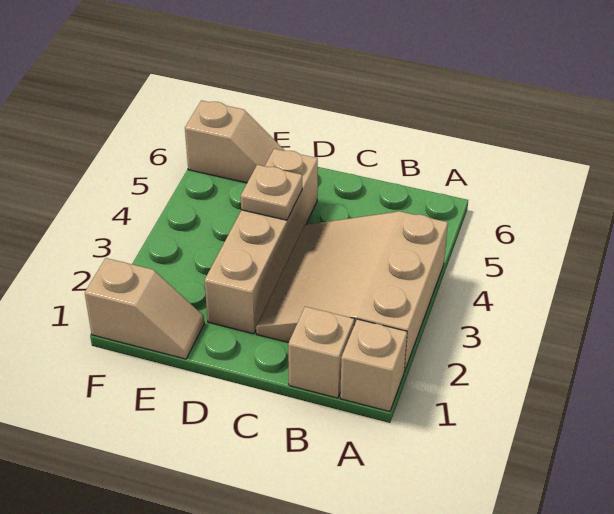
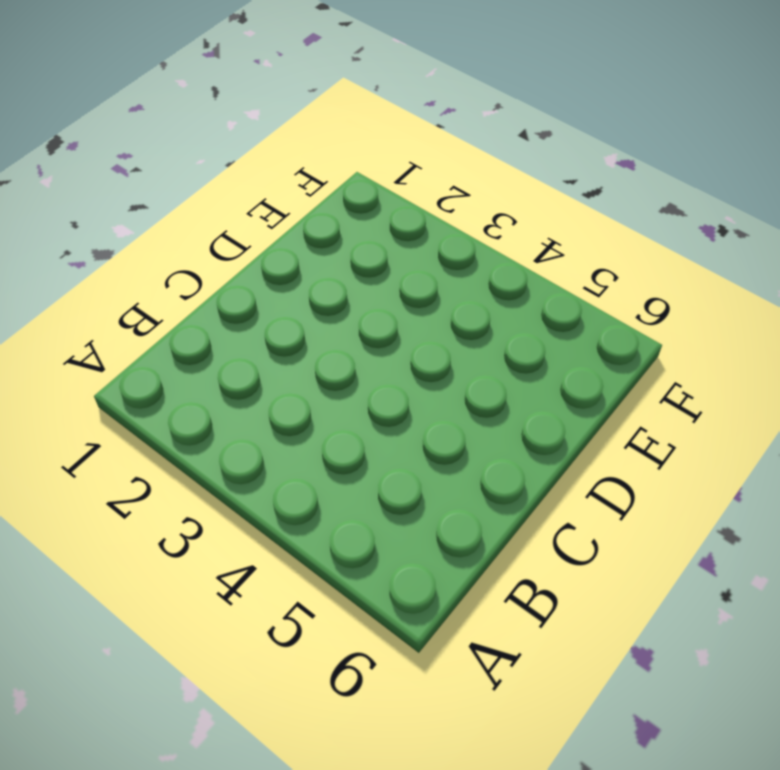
none -> tan 1x1 brick [340,319,407,412]
none -> tan 3x3 slope [256,211,448,371]

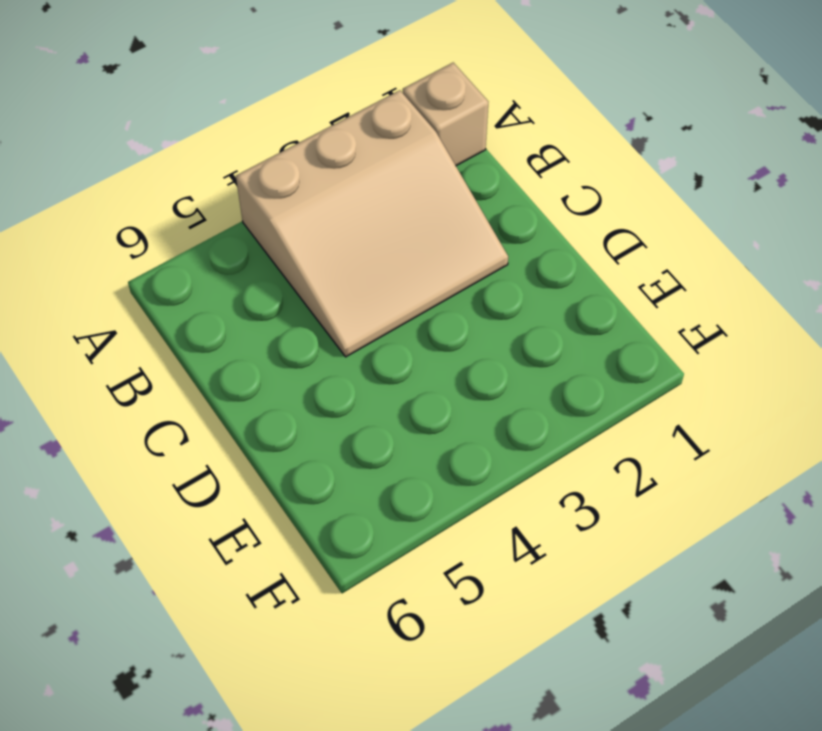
none -> tan 1x1 brick [288,307,354,398]
none -> tan 1x4 brick [205,149,318,334]

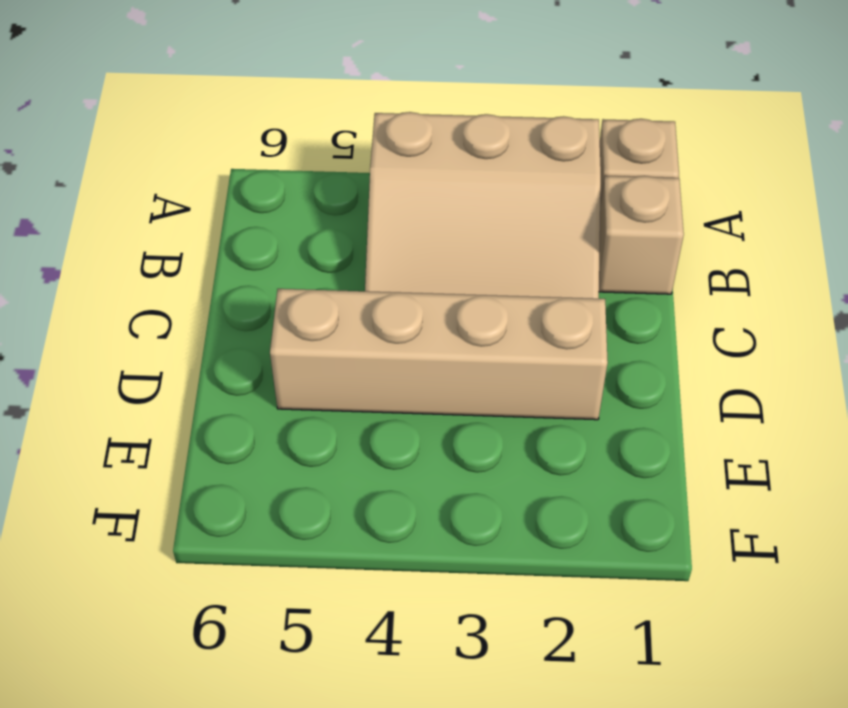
none -> tan 1x2 slope [85,258,204,359]
none -> tan 1x2 slope [185,100,285,183]

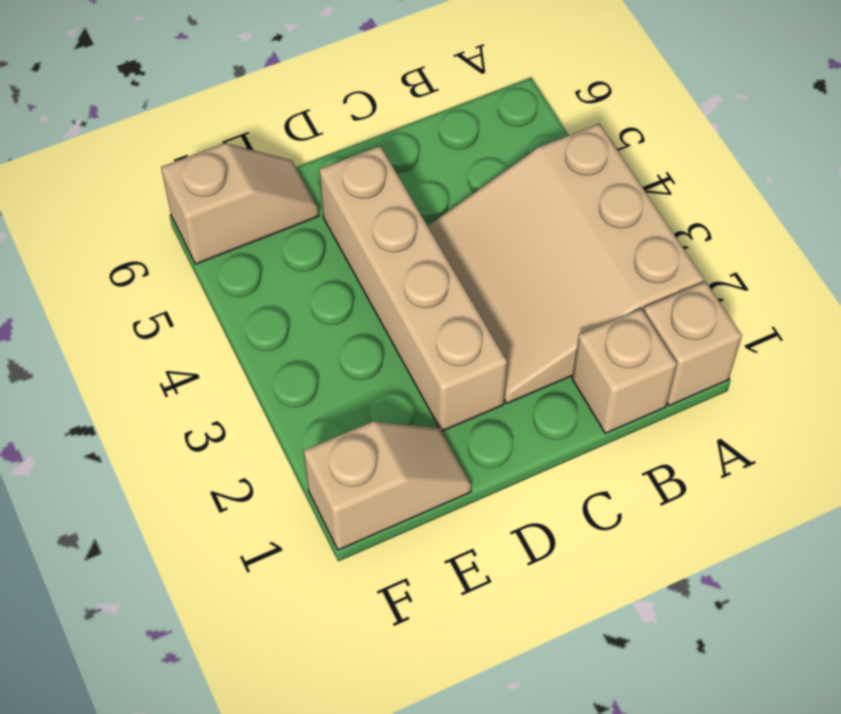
none -> tan 1x1 plate [241,165,302,220]

